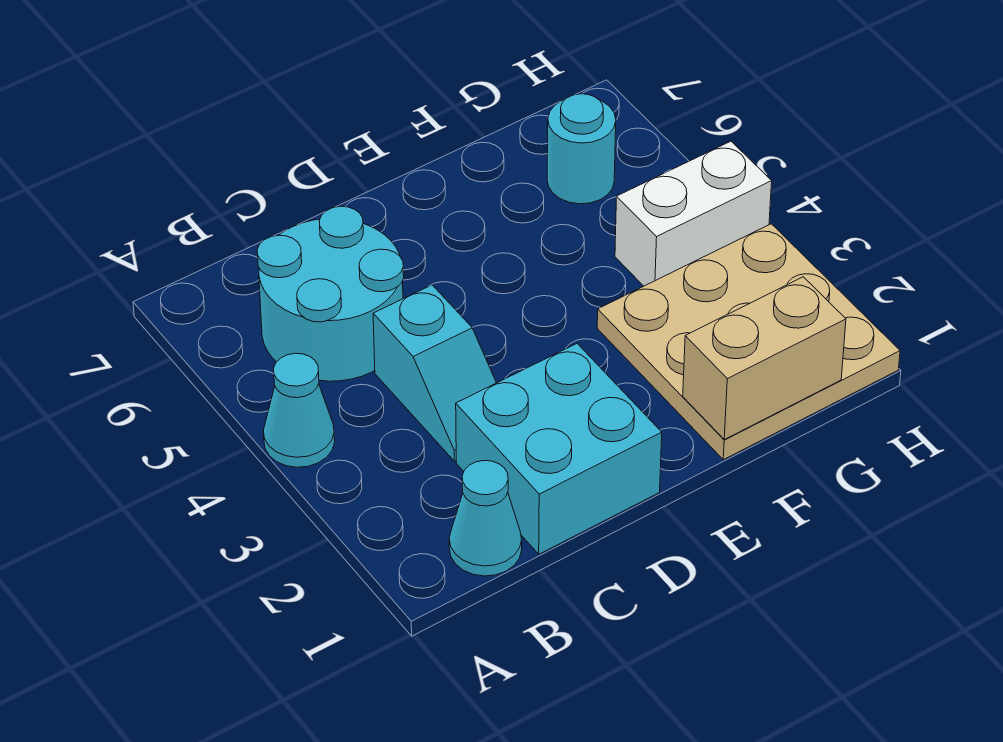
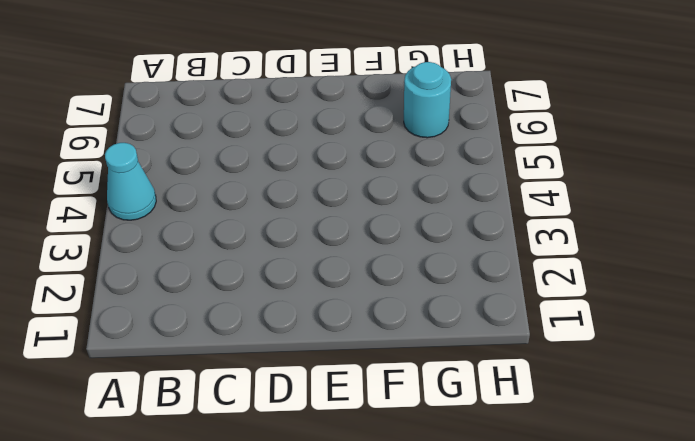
none -> cyan 1x1 cone [449,461,522,576]
none -> cyan 2x2 round brick [257,206,404,381]

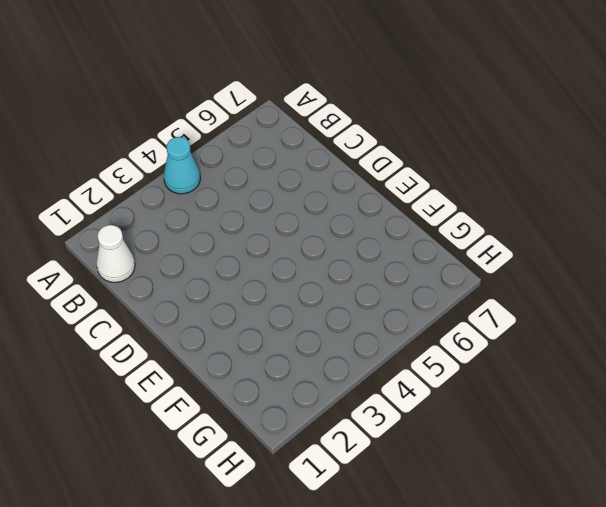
white 1x1 cone [96,225,135,282] -> cyan 1x1 cone [449,461,522,576]
none -> cyan 2x2 round brick [257,206,404,381]
none -> cyan 2x2 brick [456,344,662,554]

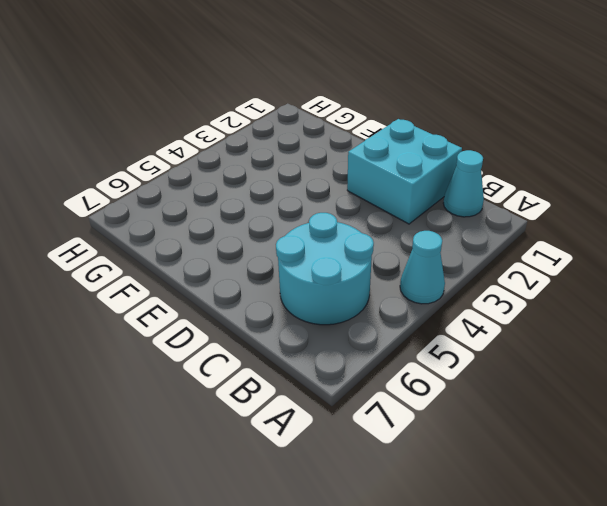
none -> cyan 1x2 slope [373,285,496,461]
none -> tan 3x3 plate [597,224,900,460]

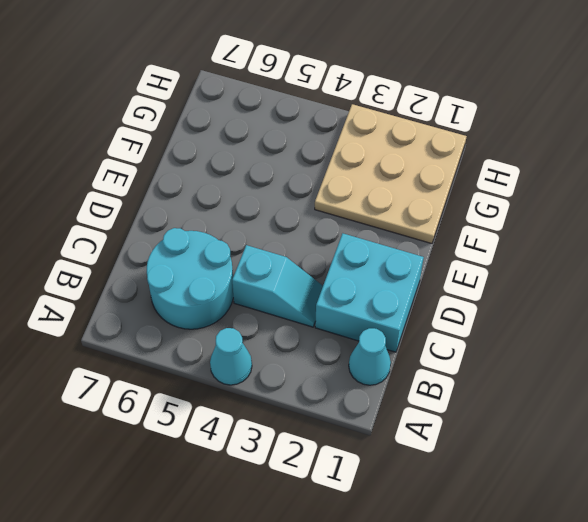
none -> white 1x2 brick [615,141,772,286]
none -> cyan 1x1 round brick [547,94,616,204]

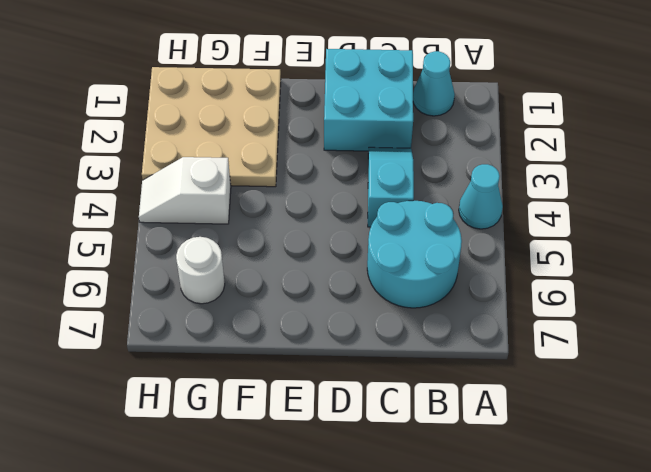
white 1x2 slope [139,157,231,224] -> white 1x2 brick [615,141,772,286]
white 1x1 round brick [176,237,225,304] -> cyan 1x1 round brick [547,94,616,204]
none -> tan 1x2 brick [683,277,846,440]

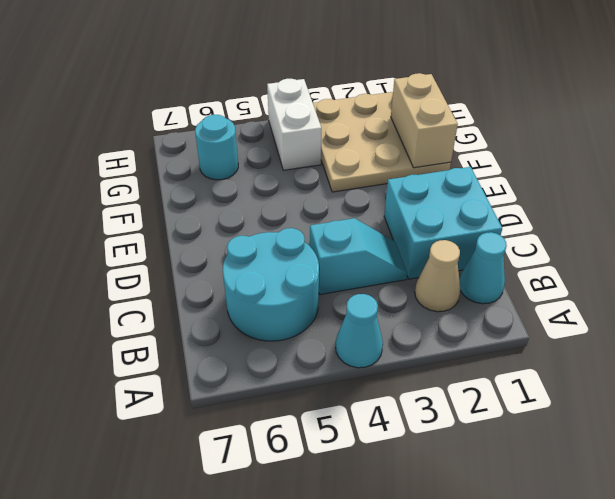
tan 1x1 cone [415,240,460,312] -> none

